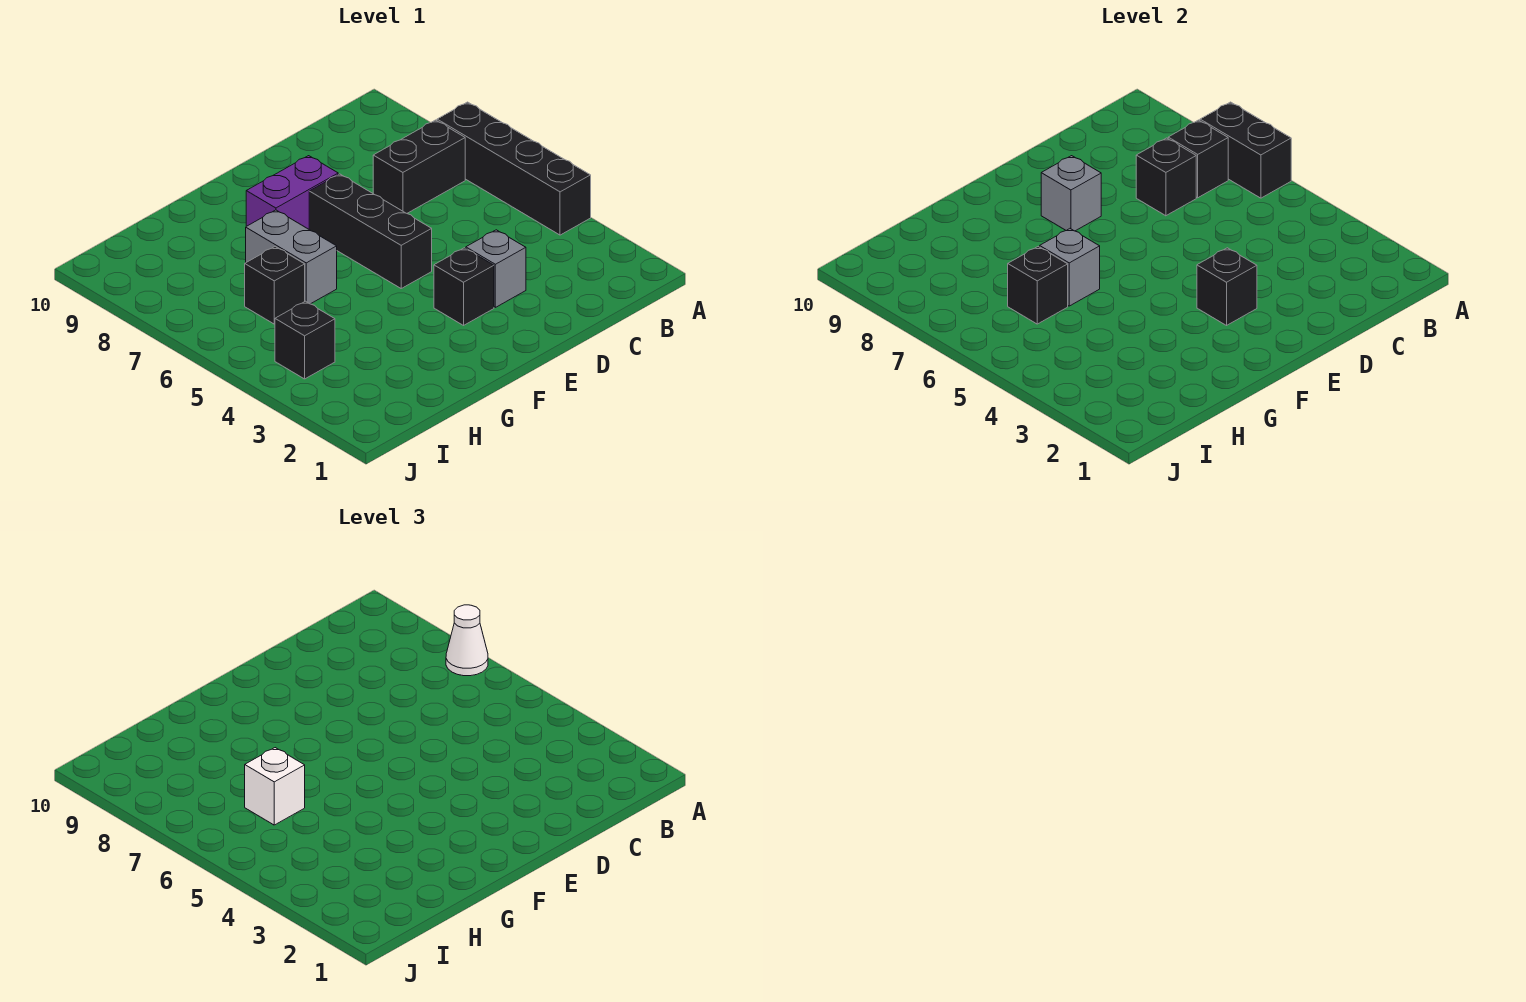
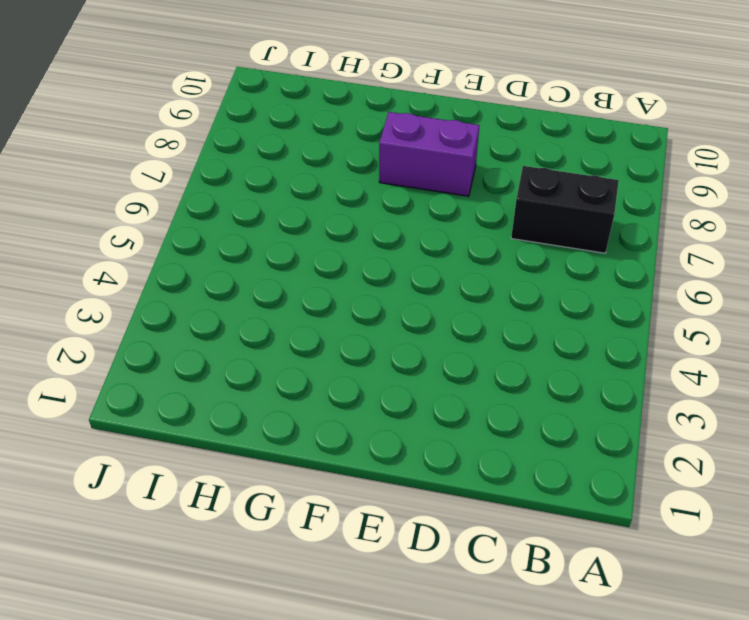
none -> black 1x4 brick [437,102,591,235]
none -> grey 1x1 brick [466,230,526,307]
none -> black 1x1 brick [434,248,494,325]

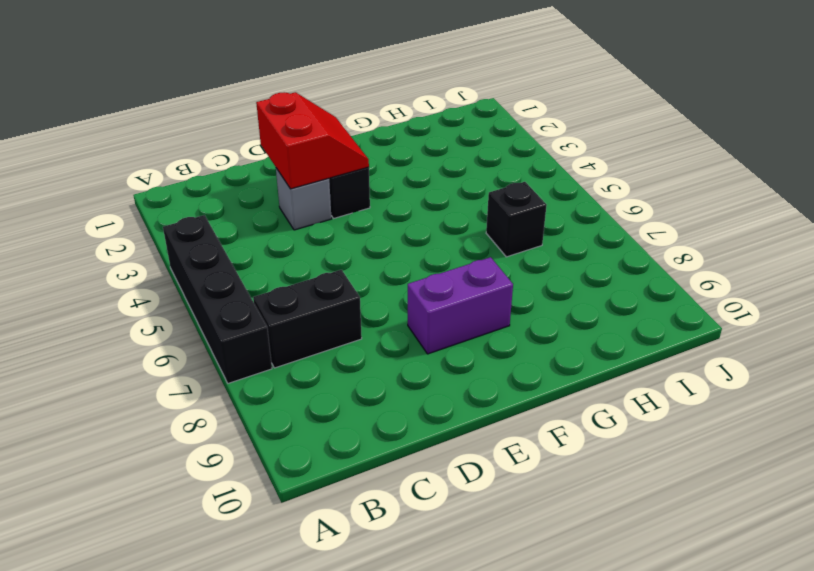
red 2x2 slope [256,92,369,189] -> black 1x1 brick [1197,248,1257,325]
none -> black 1x3 brick [309,174,432,288]
none -> grey 1x2 brick [246,210,337,304]
none -> black 1x1 brick [275,301,335,379]

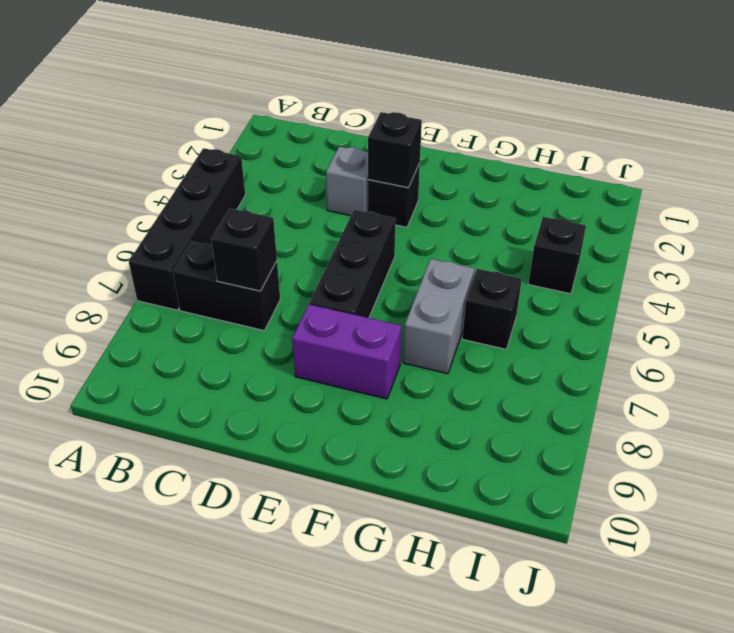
none -> black 1x2 brick [1200,102,1291,198]
none -> black 1x1 brick [1168,120,1228,198]
none -> grey 1x1 brick [1041,156,1101,231]

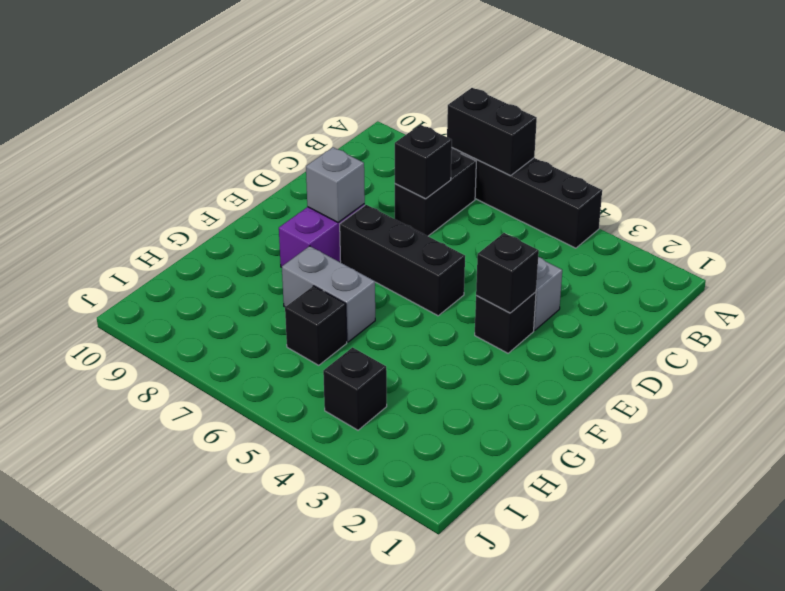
none -> black 1x1 brick [1168,120,1228,198]
none -> grey 1x1 brick [1040,229,1100,306]
none -> black 1x1 brick [1008,247,1068,324]

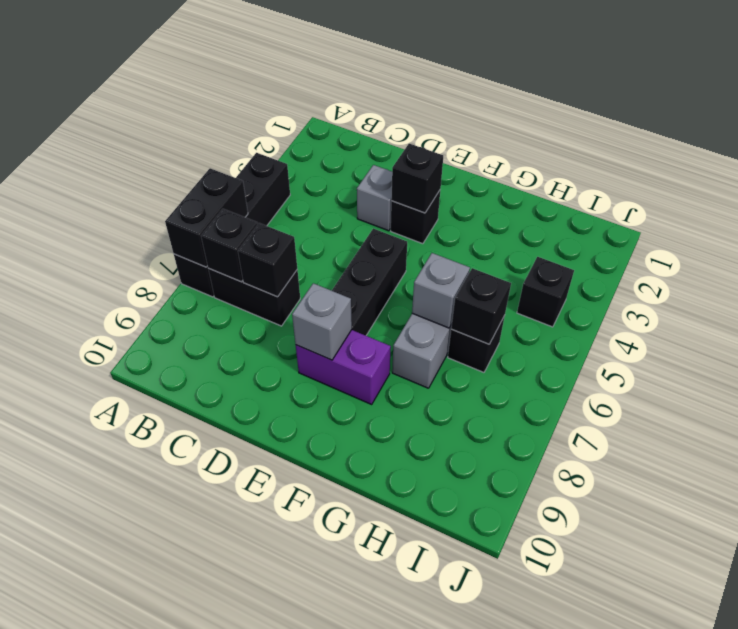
none -> white 1x1 cone [446,605,488,676]
none -> white 1x1 brick [245,748,305,825]

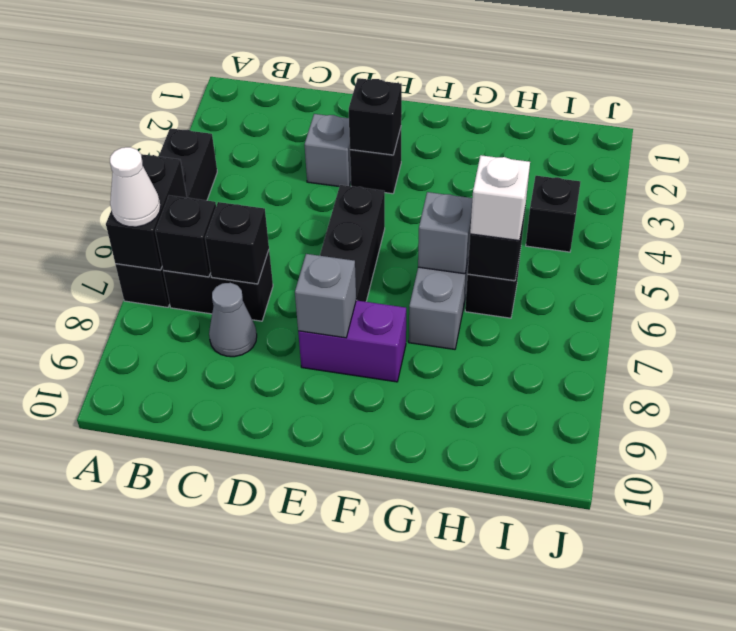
grey 1x1 cone [209,283,257,357] -> none

